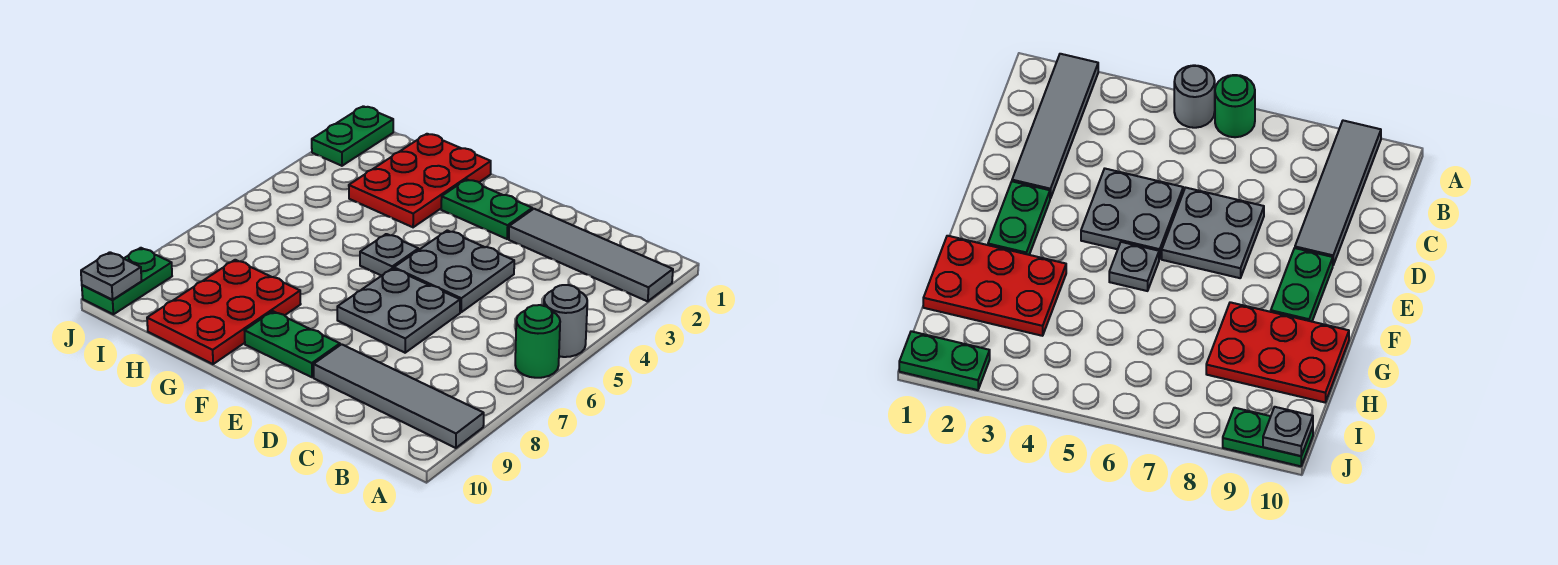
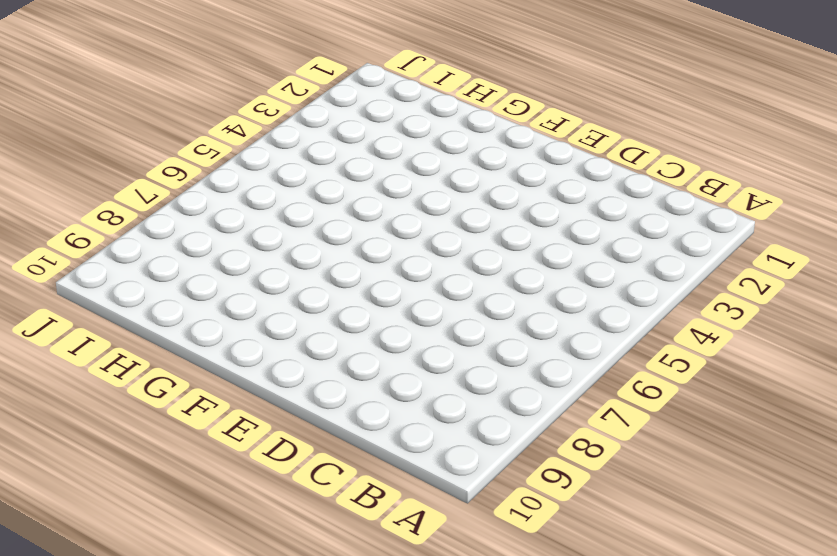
none -> grey 1x4 tile [509,209,673,301]
none -> grey 1x1 round brick [544,285,587,357]
none -> green 1x1 round brick [515,305,560,378]

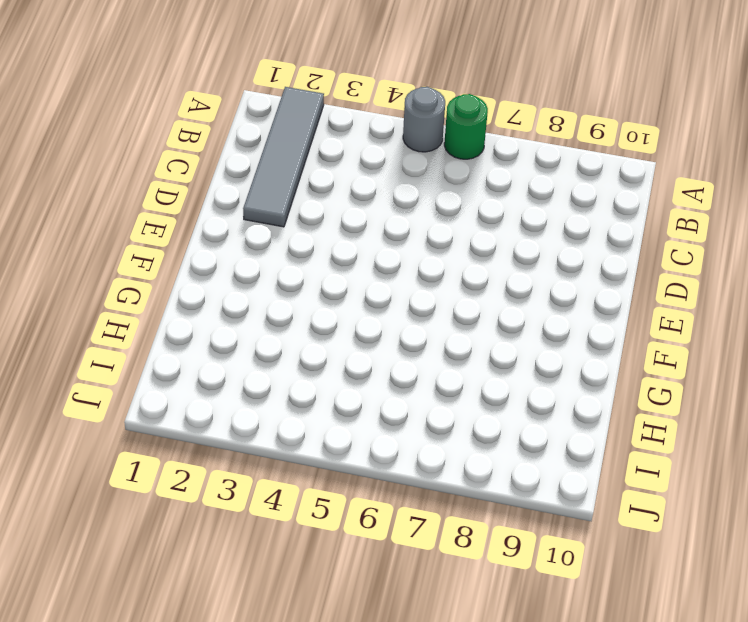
none -> grey 1x4 tile [314,344,484,448]
none -> grey 2x2 plate [394,230,514,312]
none -> grey 2x2 plate [337,268,460,353]

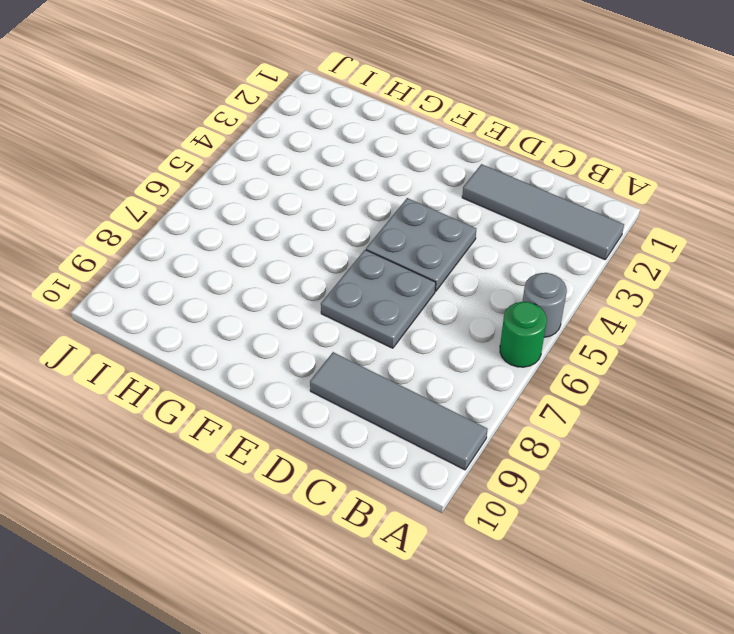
none -> green 1x2 plate [441,179,532,239]
none -> green 1x2 plate [244,311,340,377]
none -> grey 1x1 plate [360,234,418,276]

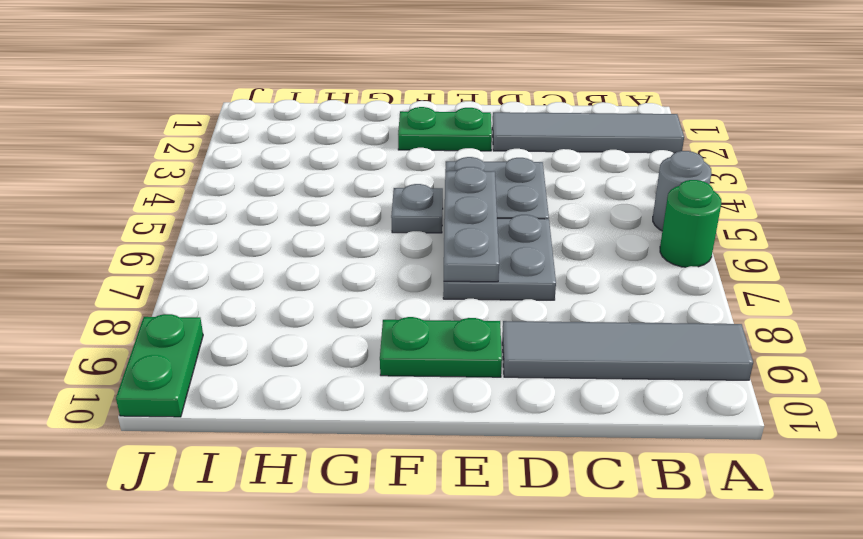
grey 1x3 plate [444,167,499,282] -> none
none -> red 2x3 plate [349,134,491,227]
none -> red 2x3 plate [147,260,301,364]
none -> green 1x2 plate [312,106,393,166]

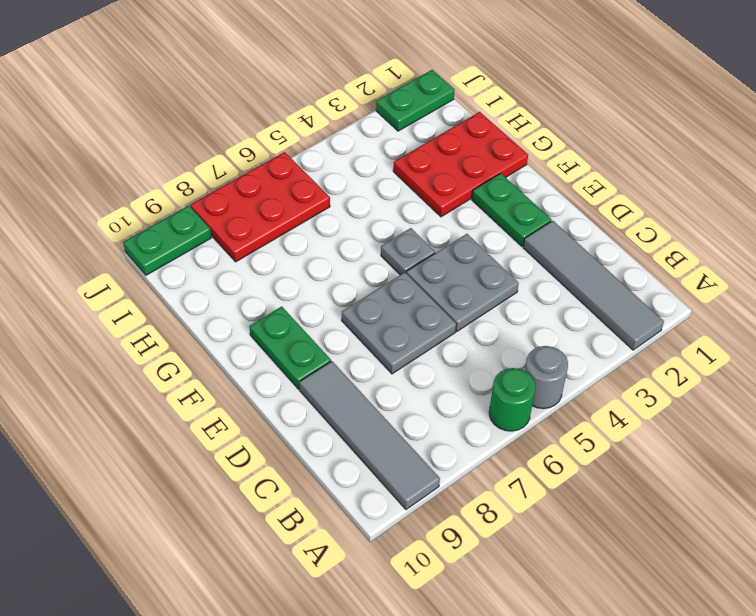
red 2x3 plate [191,152,330,262] -> red 2x3 plate moved to [147,260,301,364]
none -> grey 1x1 plate [81,252,142,300]

